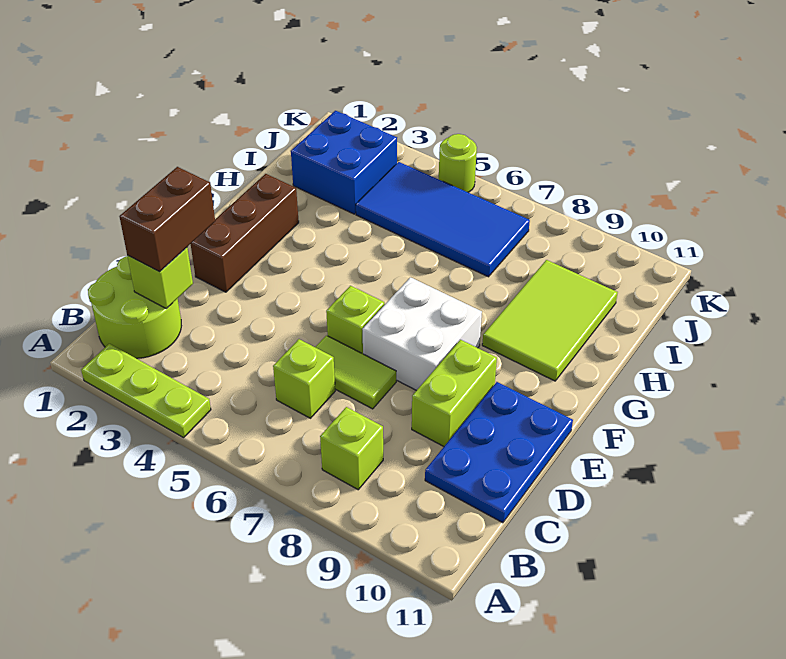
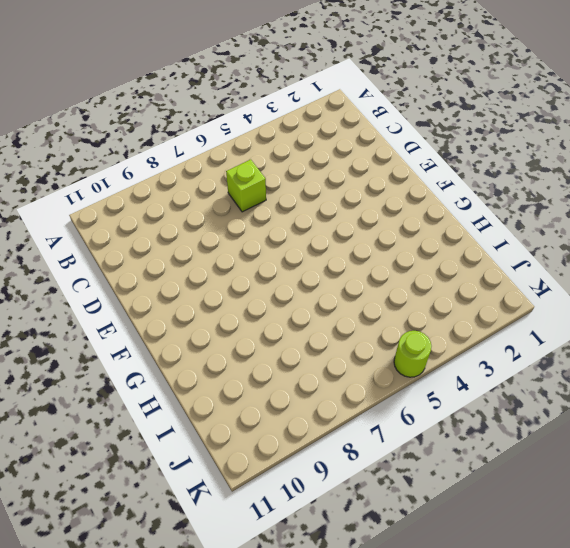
none -> lime 1x3 plate [81,344,211,438]
none -> lime 2x2 round brick [88,256,181,358]
none -> lime 1x1 brick [320,407,383,490]

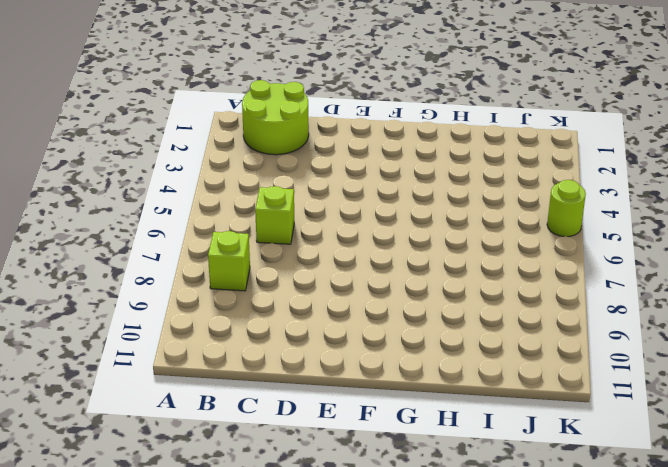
none -> lime 1x3 plate [81,344,211,438]
none -> blue 2x3 plate [425,382,573,523]
none -> lime 1x2 tile [315,336,396,409]

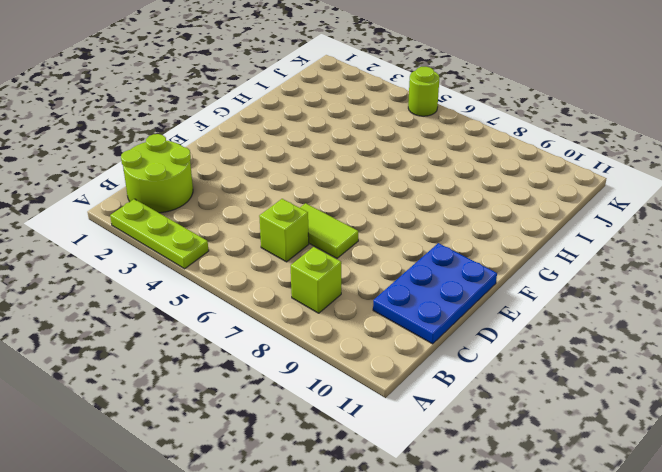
none -> lime 1x2 brick [412,340,497,446]
none -> brown 1x3 brick [191,174,299,292]
none -> lime 1x1 brick [326,286,385,354]

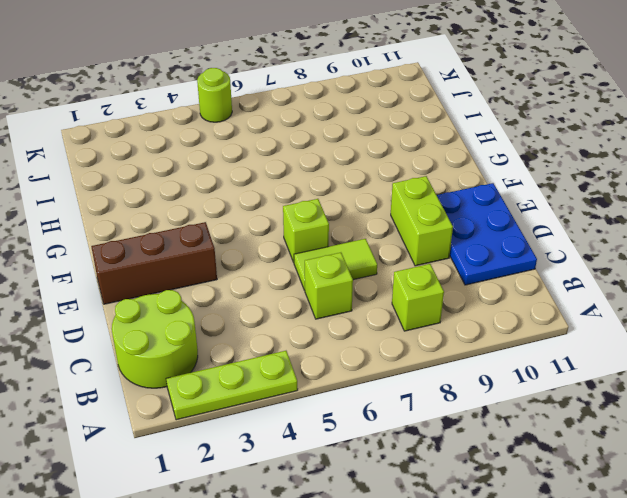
brown 1x3 brick [91,222,217,304] -> brown 1x3 brick turned to [191,174,299,292]
none -> white 2x2 brick [362,277,482,391]
none -> lime 2x3 tile [482,260,618,381]
none -> blue 2x2 brick [291,111,397,214]

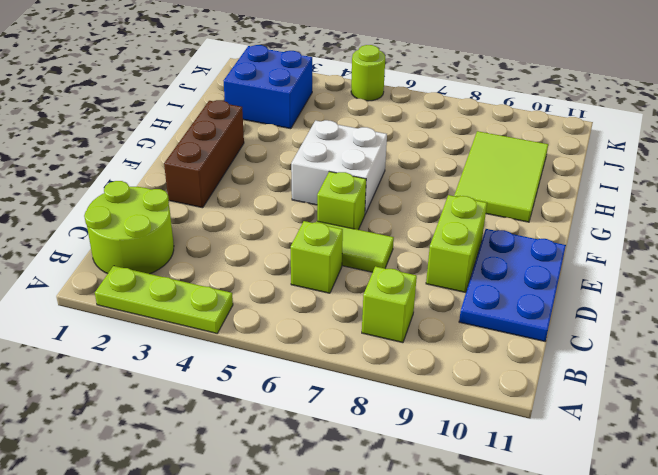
white 2x2 brick [291,120,387,214] -> white 2x2 brick moved to [362,277,482,391]
none -> blue 2x4 tile [356,162,530,277]
none -> lime 1x1 brick [127,248,193,309]
none -> brown 1x2 brick [119,167,215,272]

